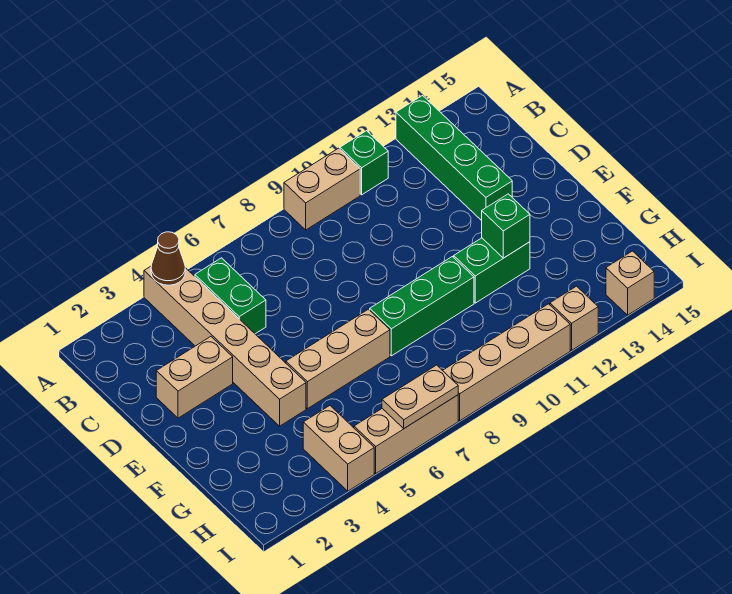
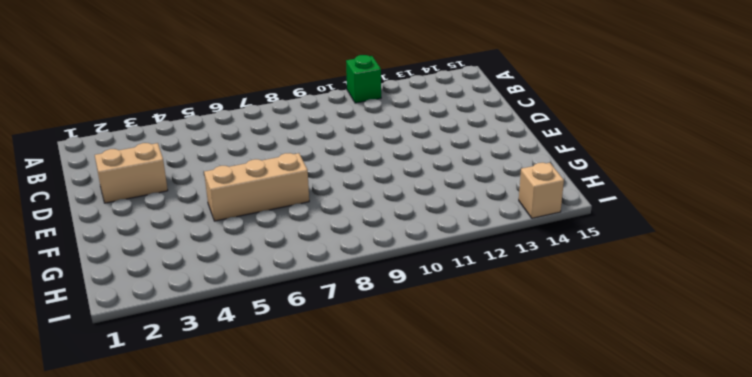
none -> tan 1x6 brick [144,266,306,426]
none -> tan 1x2 brick [284,148,360,230]
none -> green 1x4 brick [396,96,512,221]

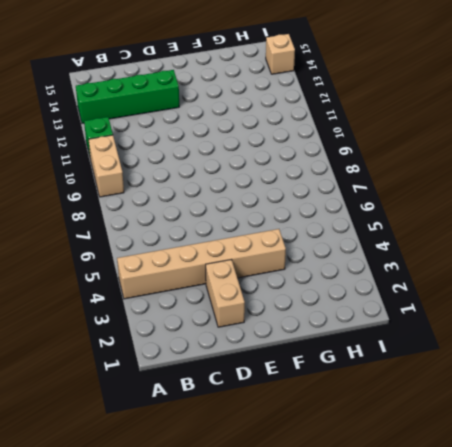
none -> green 1x2 brick [195,258,266,334]
none -> tan 1x3 brick [286,309,390,409]
none -> green 1x3 brick [370,257,474,356]

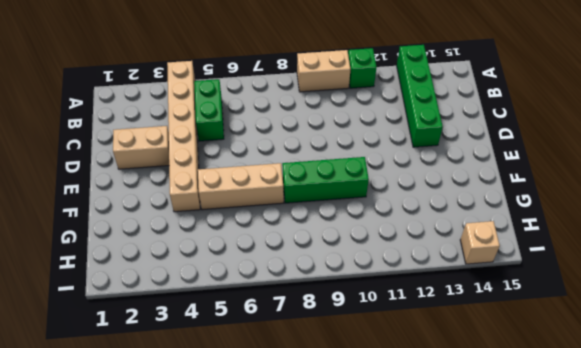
none -> green 1x2 brick [454,238,530,303]
none -> tan 1x2 brick [303,406,374,491]
none -> tan 1x3 brick [354,395,458,473]

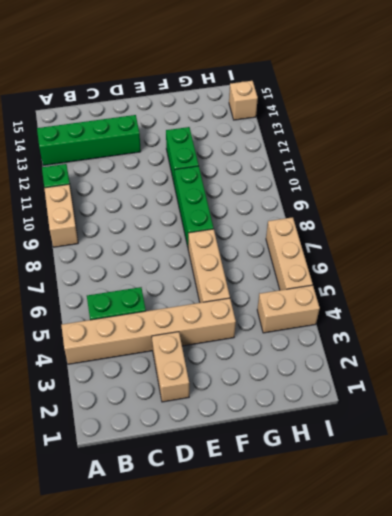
none -> tan 1x4 brick [443,304,570,421]
none -> tan 1x1 brick [550,286,598,350]
none -> brown 1x1 cone [151,232,185,285]

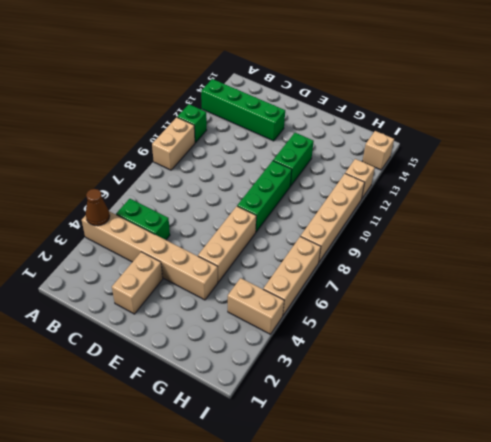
none -> green 1x1 brick [482,194,530,258]
none -> tan 1x2 plate [382,365,458,428]

